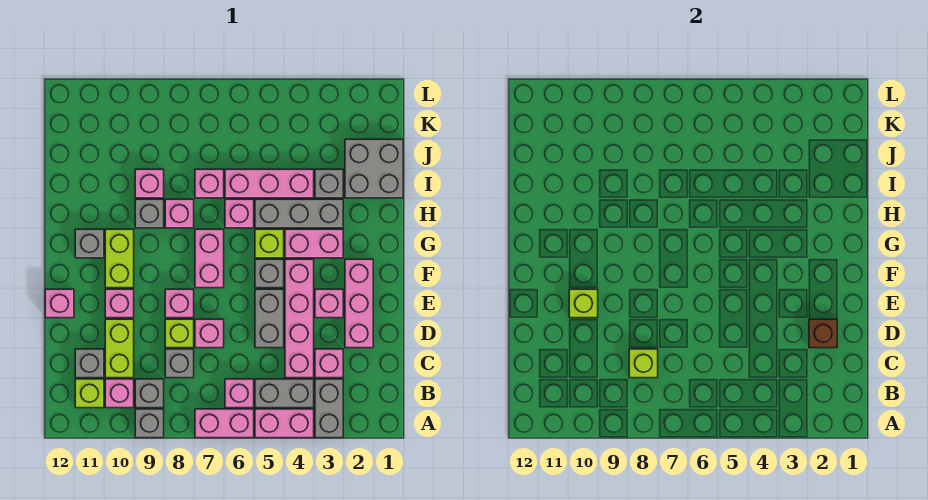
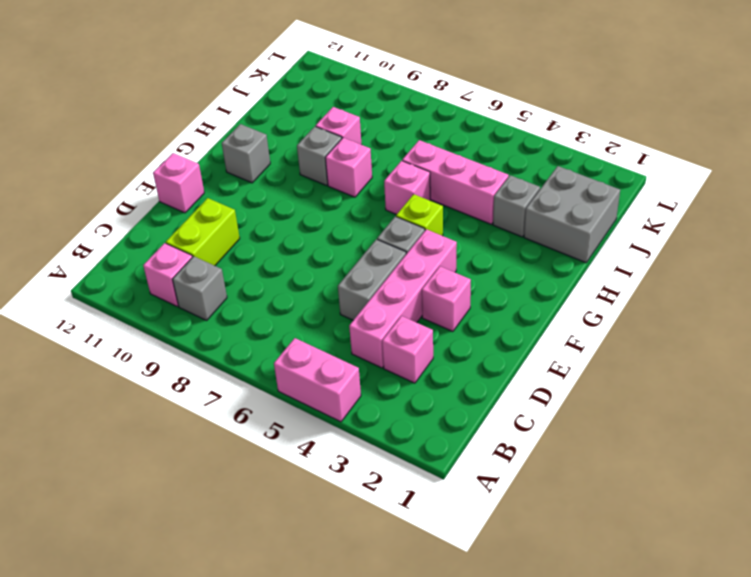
none -> grey 1x2 brick [315,379,343,438]
none -> pink 1x2 brick [195,409,254,438]
none -> grey 1x1 brick [135,409,164,438]
none -> grey 1x2 brick [255,379,314,408]

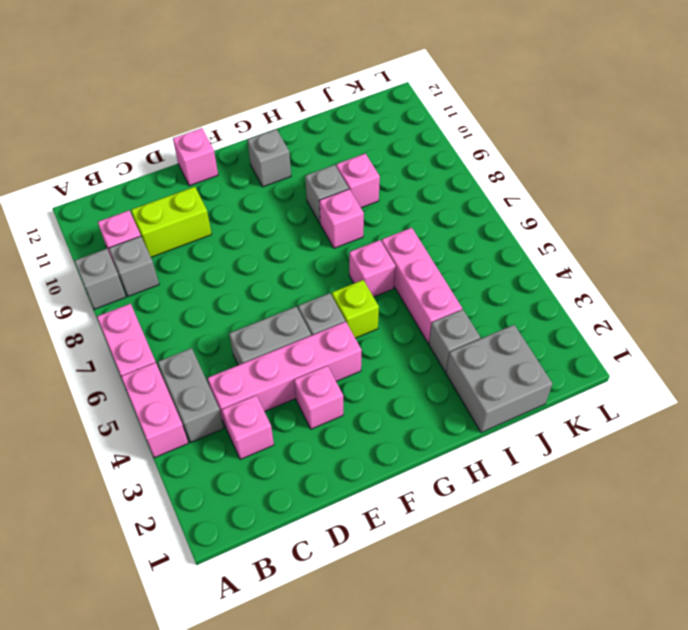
none -> grey 1x2 brick [315,379,343,438]
none -> pink 1x1 brick [225,379,254,408]
none -> lime 1x1 brick [75,379,104,408]
none -> grey 1x1 brick [165,349,194,378]

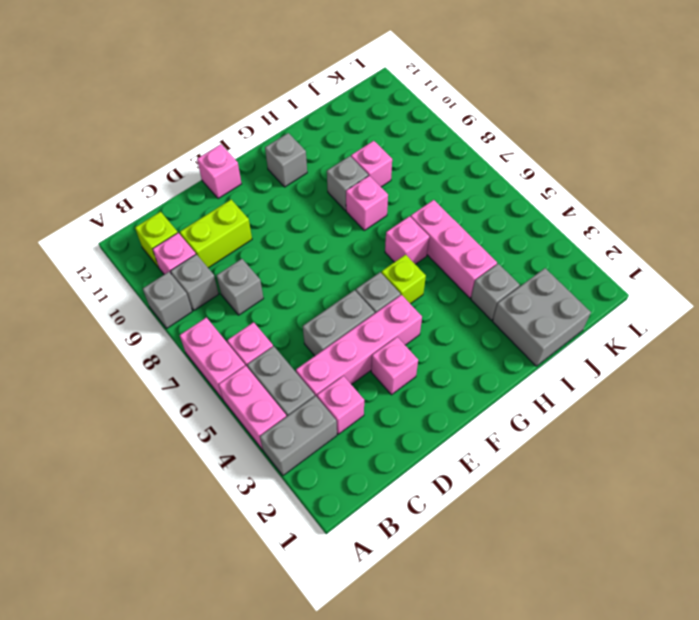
none -> grey 1x1 brick [75,349,104,378]
none -> pink 1x3 brick [345,259,373,348]
none -> pink 1x1 brick [195,319,224,348]
none -> lime 1x1 brick [165,319,194,348]

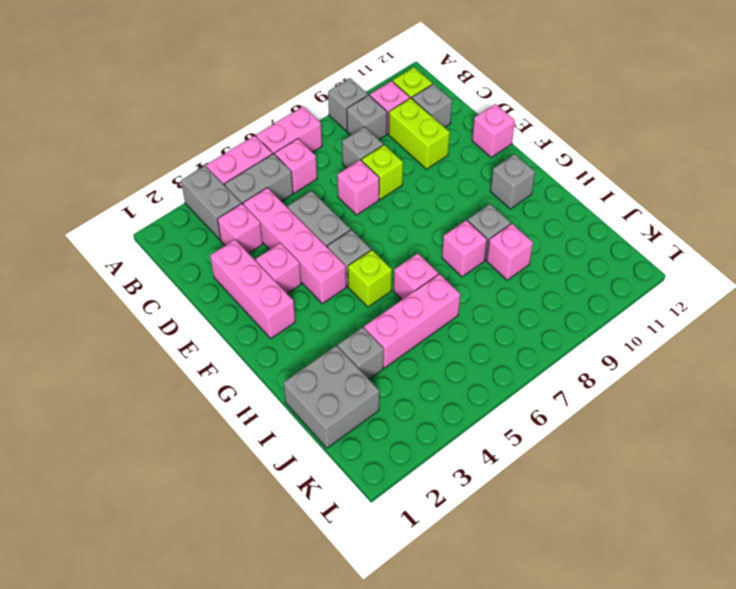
none -> pink 1x1 brick [165,289,194,318]
none -> pink 1x1 brick [105,289,134,318]
none -> pink 1x2 brick [195,229,224,288]
none -> lime 1x2 brick [105,229,134,288]

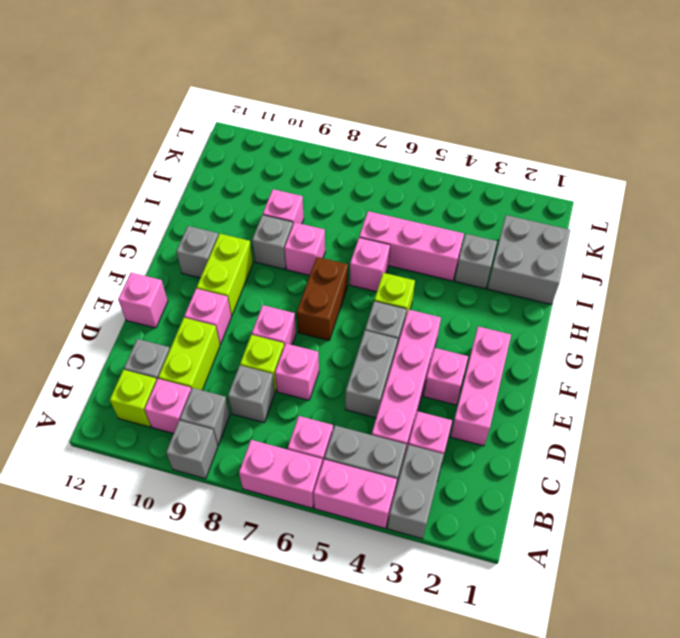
brown 1x2 brick [297,257,348,340] -> pink 1x2 brick [195,229,224,288]
none -> pink 1x2 brick [285,229,343,258]
none -> grey 1x3 brick [255,199,343,228]
none -> pink 1x1 brick [195,169,224,198]
none -> lime 1x1 brick [629,349,658,378]

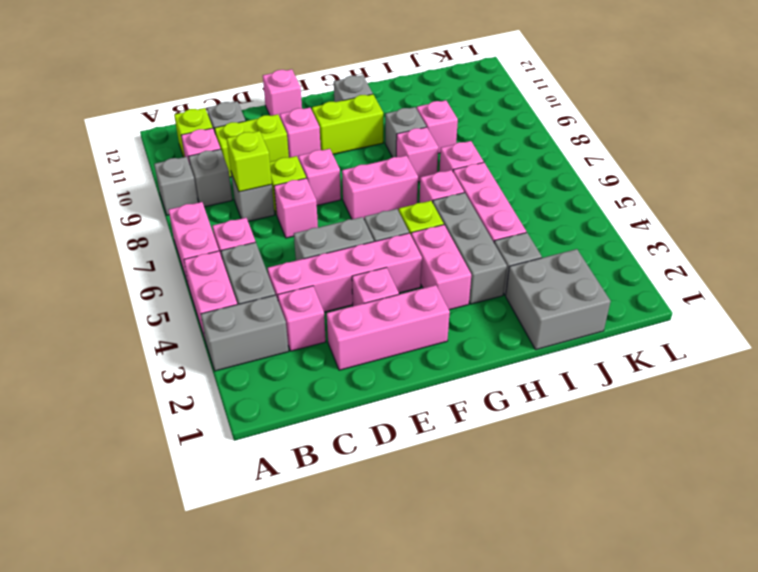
none -> brown 1x1 brick [809,319,837,348]
none -> lime 1x1 brick [569,289,598,318]

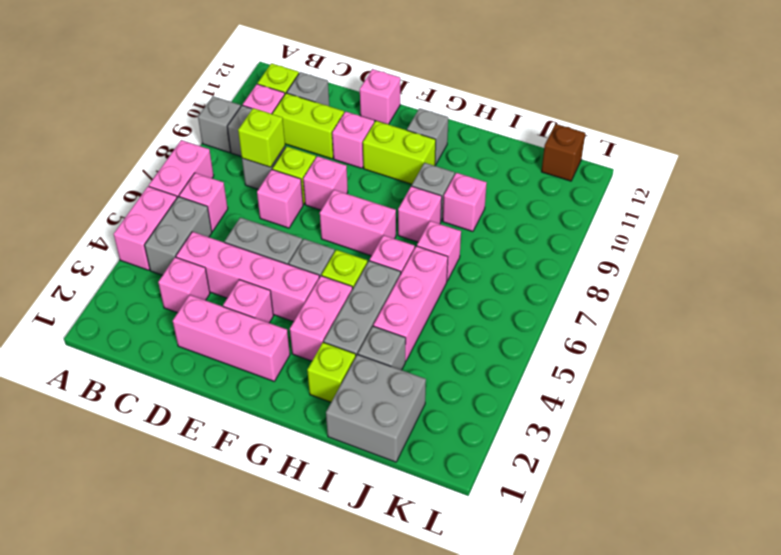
lime 1x1 brick [307,342,356,402] -> lime 1x1 brick moved to [569,289,598,318]
brown 1x1 brick [541,124,585,181] -> brown 1x1 brick moved to [809,319,837,348]
none -> grey 1x2 brick [315,379,343,438]

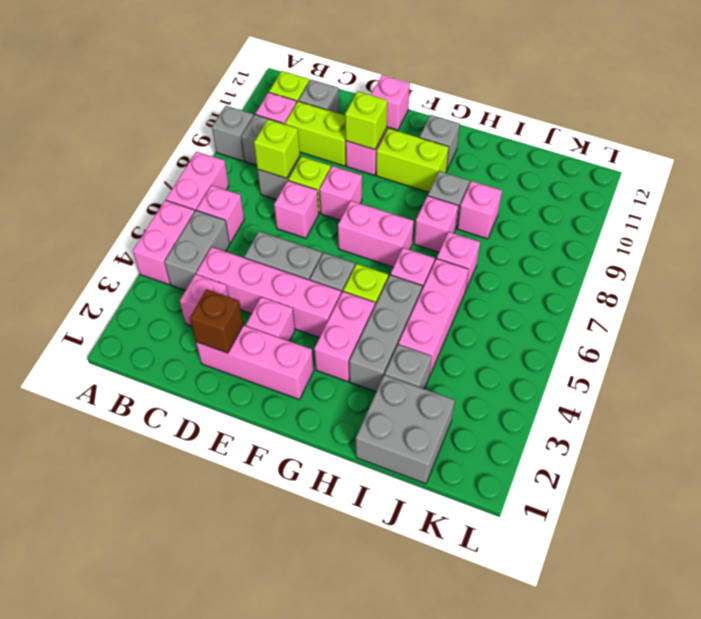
none -> grey 1x2 brick [315,379,343,438]

